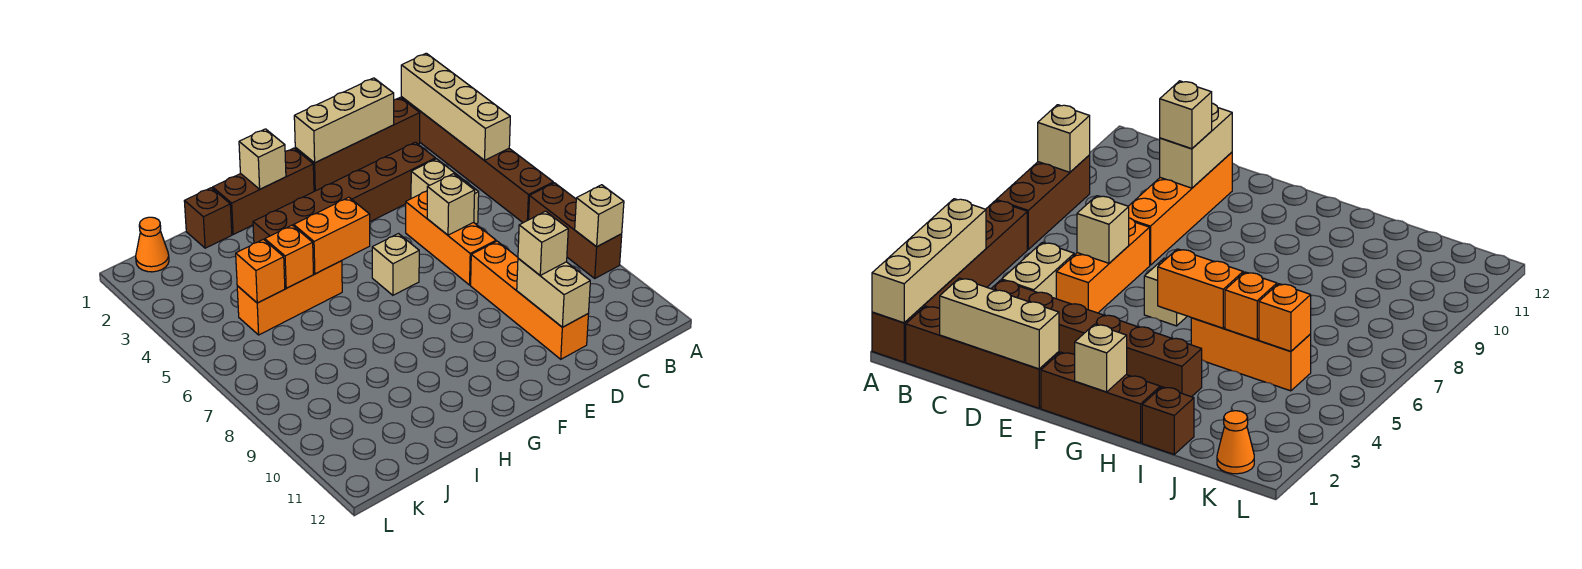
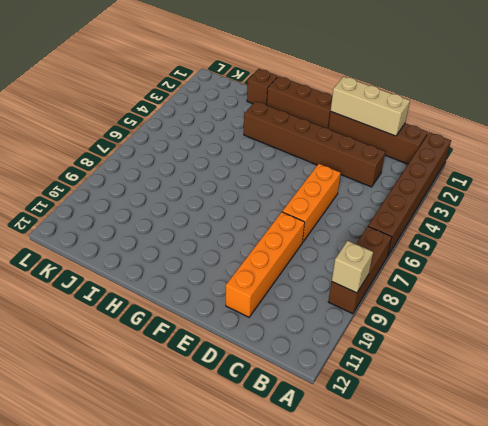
none -> tan 1x2 brick [411,159,479,224]
none -> tan 1x1 brick [372,234,419,295]
none -> orange 1x3 brick [237,261,342,335]

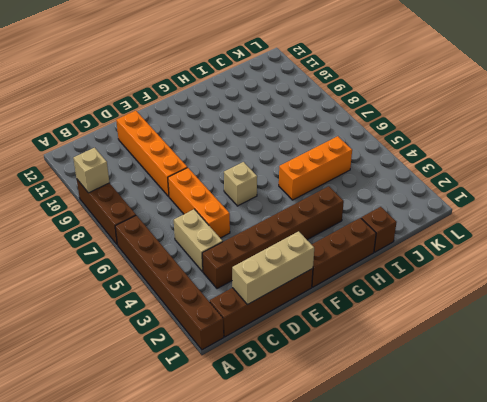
none -> orange 1x1 cone [136,217,169,272]
none -> tan 1x4 brick [401,53,510,160]
none -> tan 1x1 brick [427,174,475,235]

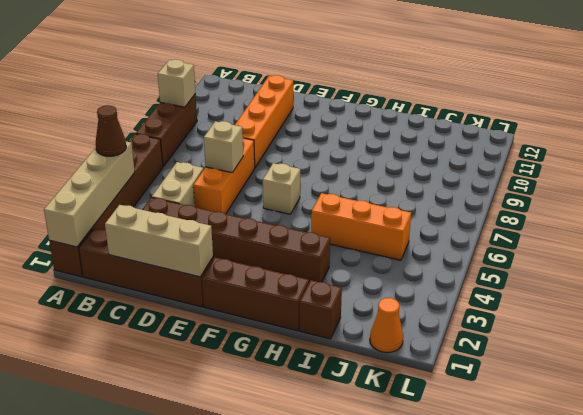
brown 1x1 cone [96,105,126,156] -> none
none -> tan 1x2 brick [517,258,590,327]
none -> tan 1x1 brick [239,129,286,189]
none -> orange 1x2 brick [294,197,370,274]

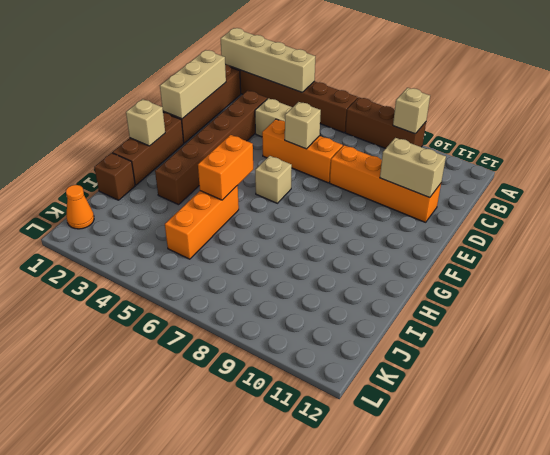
none -> orange 1x1 brick [265,225,313,288]
none -> orange 1x1 brick [236,239,285,303]
none -> tan 1x1 brick [518,211,568,275]

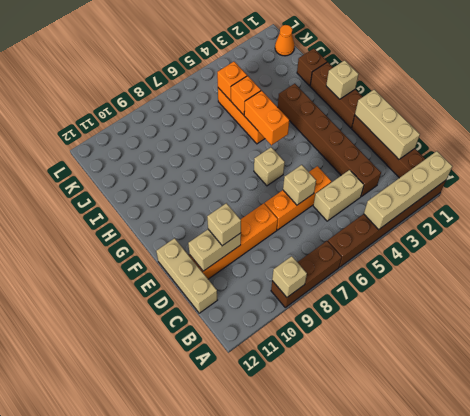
tan 1x3 brick [156,238,217,313] -> none

